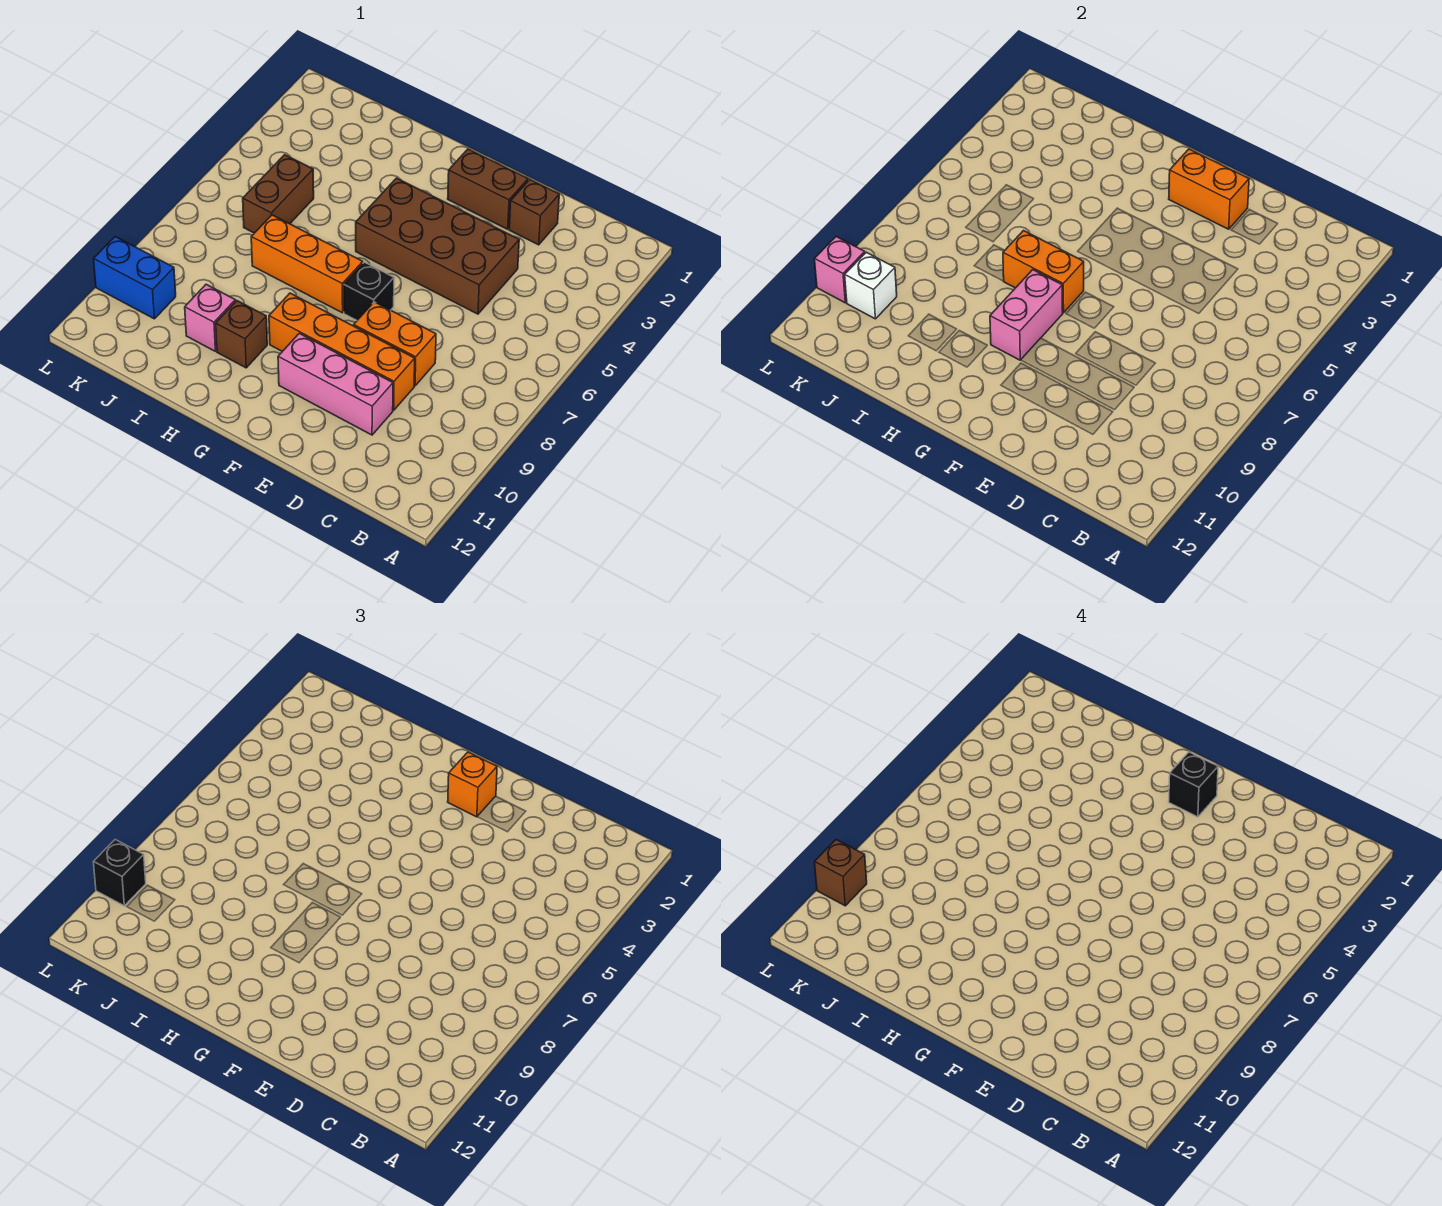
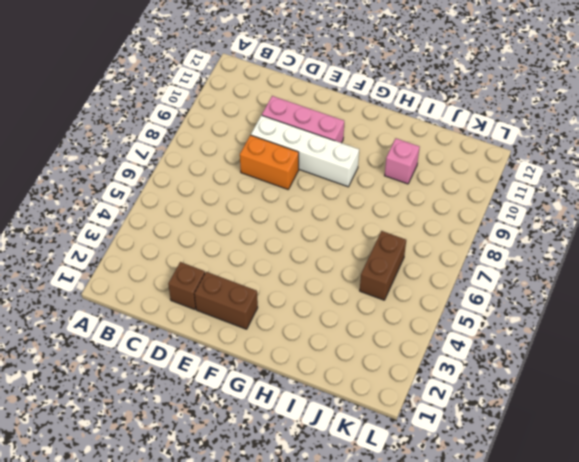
white 1x4 brick [251,115,359,187] -> orange 1x4 brick [269,293,415,410]
none -> brown 2x4 brick [356,178,519,314]
none -> black 1x1 brick [344,262,394,320]
none -> orange 1x3 brick [251,215,363,313]

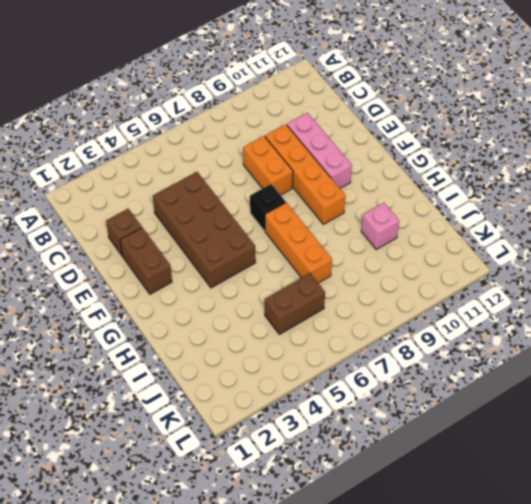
none -> brown 1x1 brick [216,301,267,368]
none -> blue 1x2 brick [94,237,176,319]
none -> orange 1x2 brick [1169,149,1249,229]

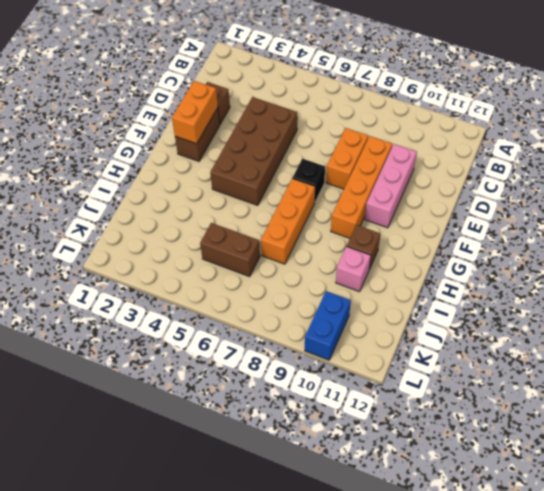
none -> orange 1x2 brick [1003,231,1084,313]
none -> pink 1x2 brick [990,270,1063,360]
none -> white 1x1 brick [845,252,897,319]

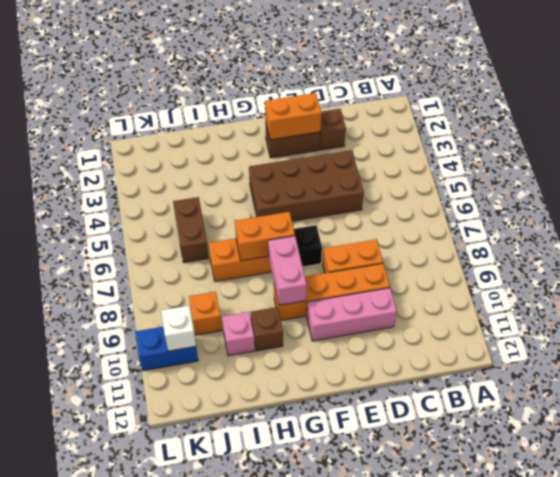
orange 1x1 brick [189,292,222,335] -> orange 1x1 brick moved to [448,752,497,817]
none -> pink 1x1 brick [815,237,865,303]
none -> black 1x1 brick [94,840,146,906]
none -> black 1x1 brick [1169,752,1218,817]

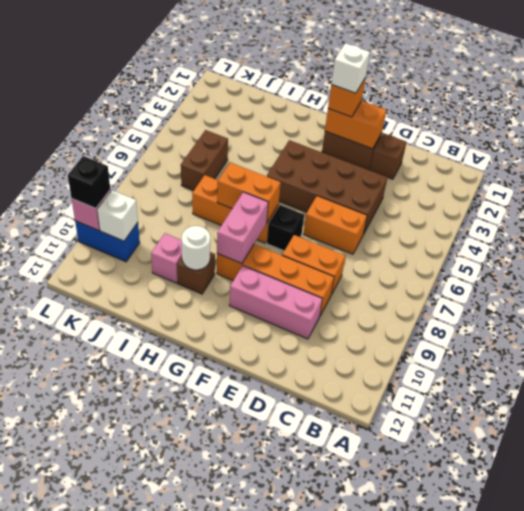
orange 1x2 brick [304,196,367,254] -> none
white 1x1 brick [331,43,370,93] -> black 1x1 brick [1169,752,1218,817]
white 1x1 round brick [182,226,210,270] -> none
none -> brown 1x1 brick [815,840,867,906]

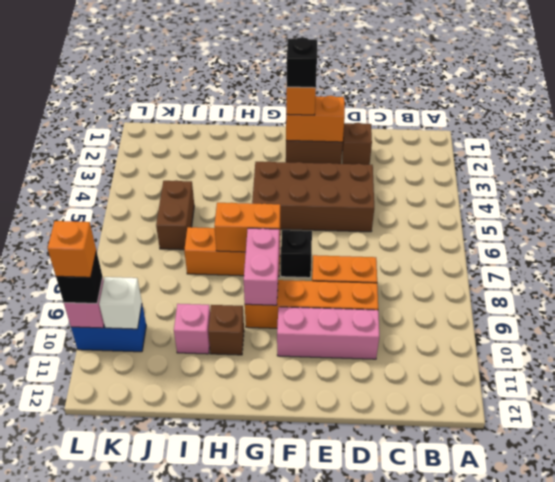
orange 1x1 brick [48,221,96,277] -> brown 1x1 brick [815,840,867,906]

